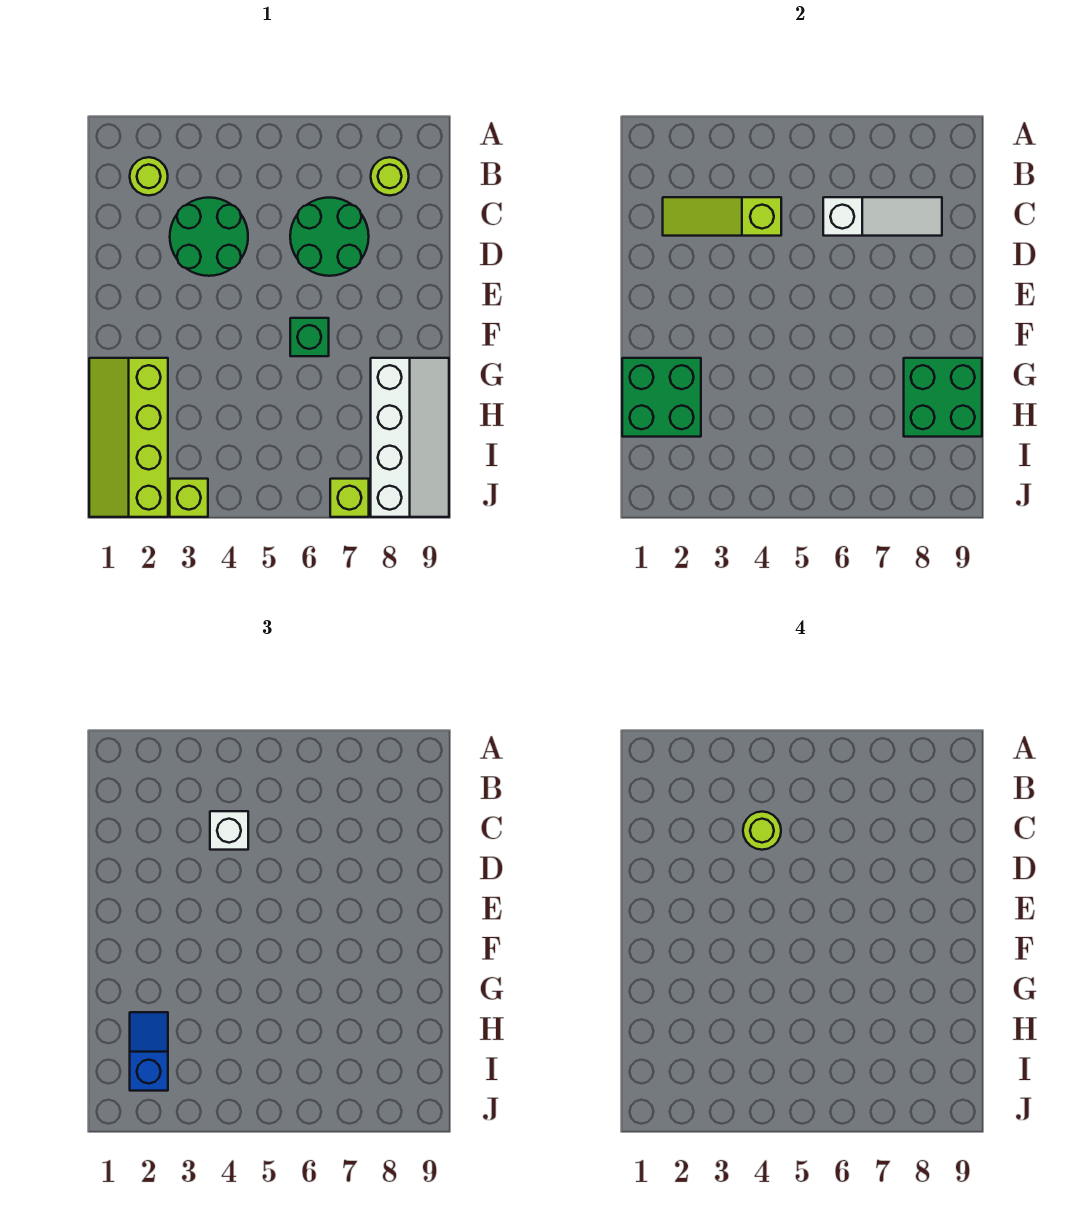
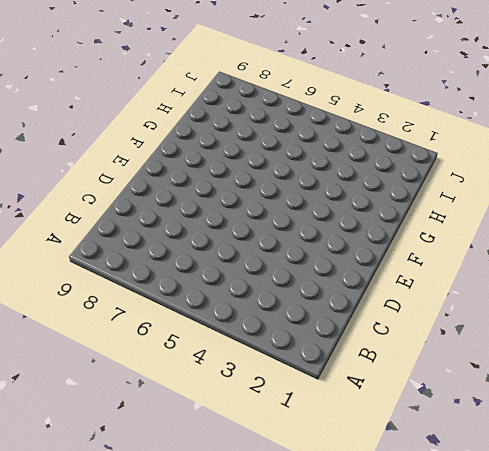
none -> lime 1x1 round brick [130,157,168,196]
none -> lime 1x1 round brick [371,157,409,196]
none -> green 2x2 round brick [170,198,248,276]

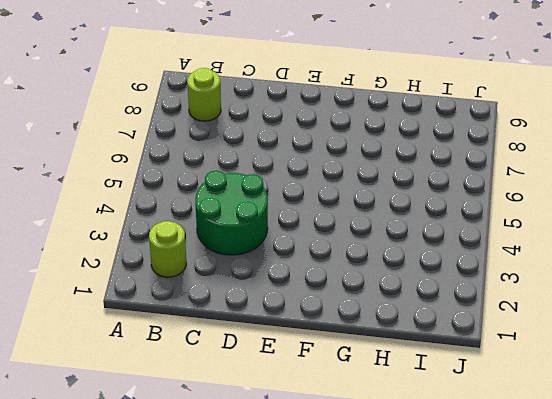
none -> green 2x2 round brick [290,198,369,276]
none -> green 1x1 brick [290,318,329,356]
none -> lime 2x4 slope [89,358,168,517]

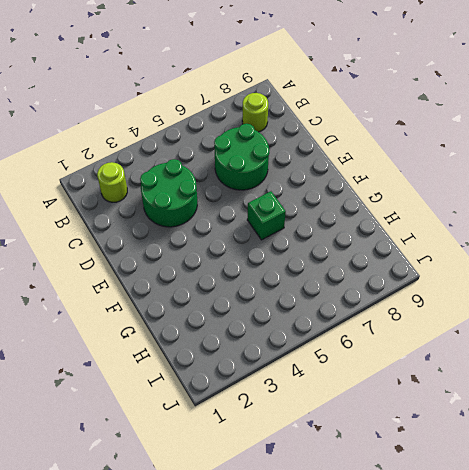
none -> lime 2x4 slope [89,358,168,517]
none -> white 2x4 slope [371,358,449,517]
none -> lime 1x1 brick [170,479,208,517]

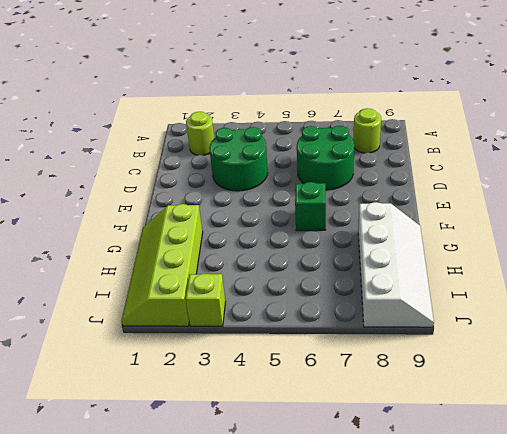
none -> lime 1x1 brick [330,479,369,517]
none -> lime 1x3 slope [663,197,781,236]
none -> white 1x3 slope [823,197,942,236]

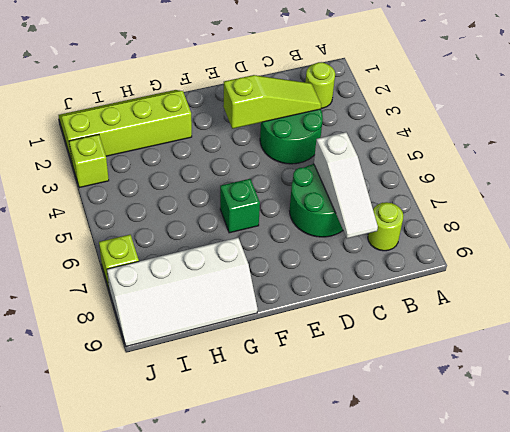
lime 1x3 slope [223,75,321,129] -> lime 1x3 slope turned to [663,197,781,236]
none -> green 2x2 brick [622,358,701,437]
none -> green 2x2 brick [904,358,982,437]
none -> white 1x1 brick [210,811,248,850]

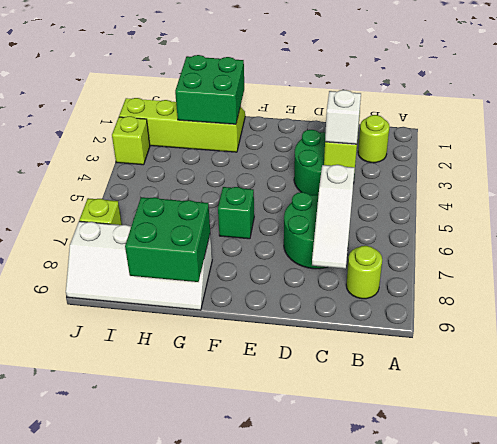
none -> blue 1x2 slope [130,1012,168,1091]
none -> lime 1x1 round brick [743,812,781,850]

